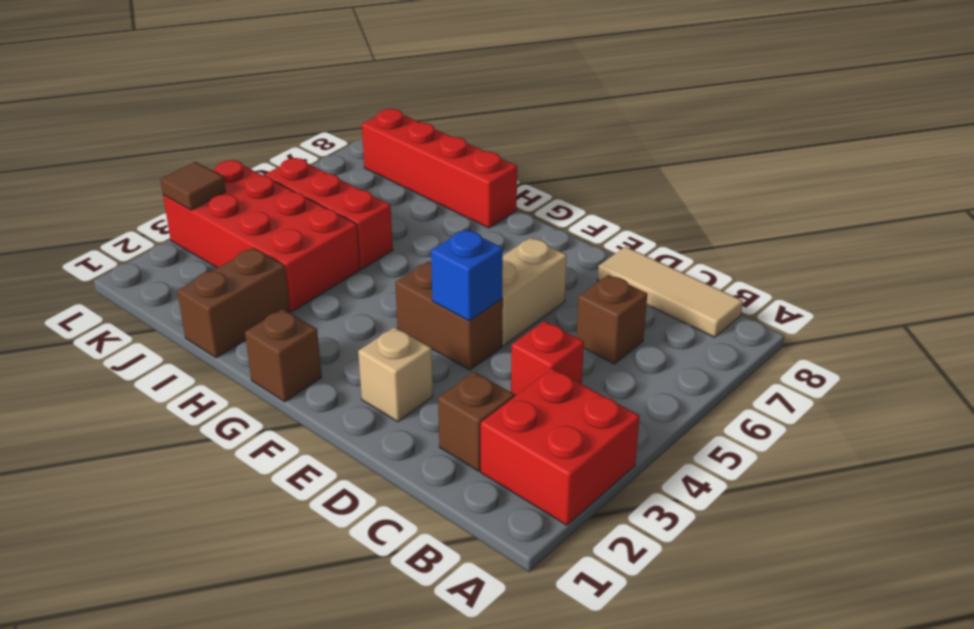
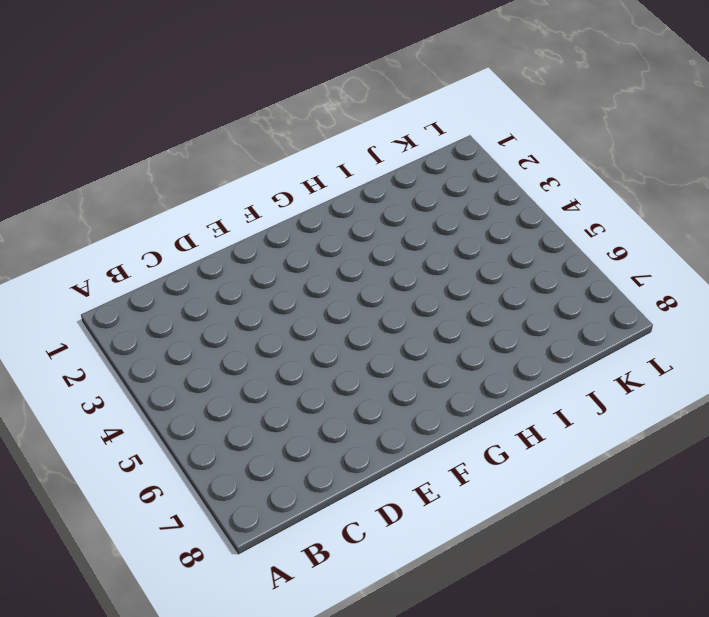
none -> red 2x2 brick [481,369,640,525]
none -> tan 1x3 tile [598,247,743,337]
none -> brown 1x1 brick [438,372,514,471]

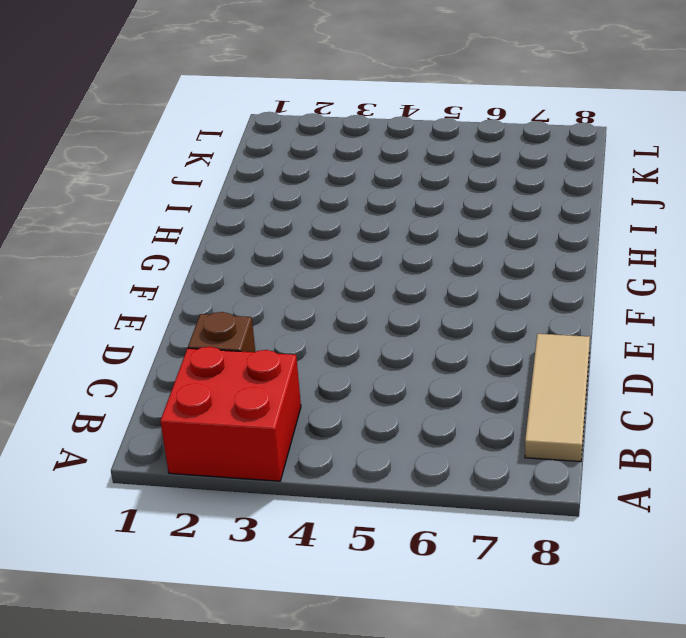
none -> red 1x1 brick [511,321,584,396]
none -> brown 1x1 brick [576,275,647,364]
none -> tan 1x1 brick [358,327,433,422]

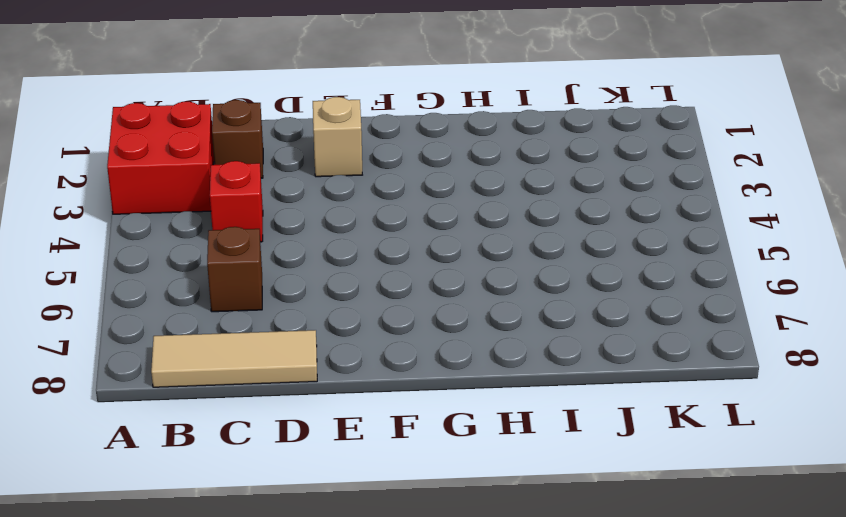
none -> brown 1x2 brick [395,261,502,370]
none -> tan 1x2 brick [502,238,567,346]
none -> brown 1x1 brick [245,309,322,402]

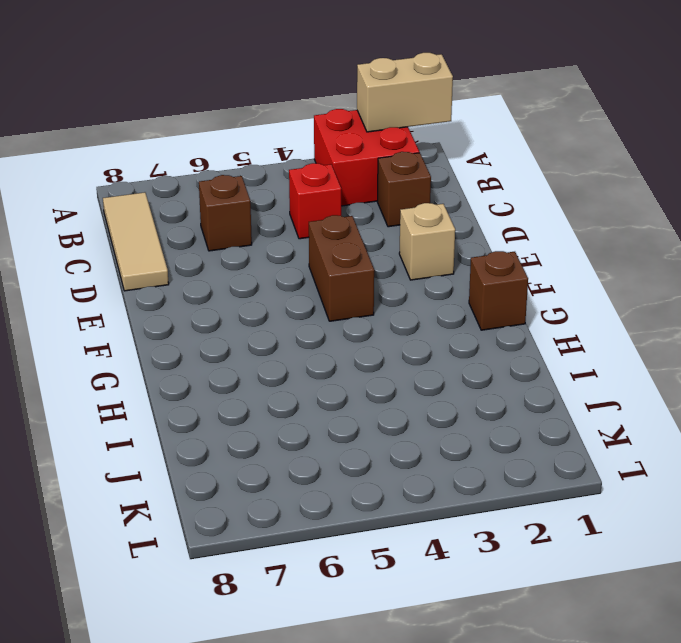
tan 1x2 brick [357,53,453,132] -> tan 1x2 brick moved to [502,238,567,346]
none -> red 1x4 brick [362,109,517,228]
none -> brown 1x2 brick [177,248,290,358]
none -> red 2x4 brick [163,160,360,312]

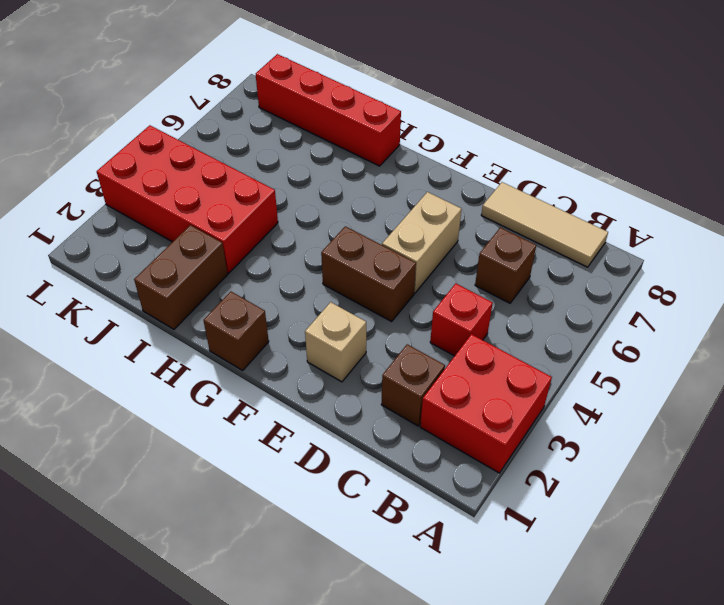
none -> red 1x3 brick [264,158,393,269]
none -> blue 1x1 brick [431,230,503,321]
none -> brown 1x1 tile [160,162,226,210]

